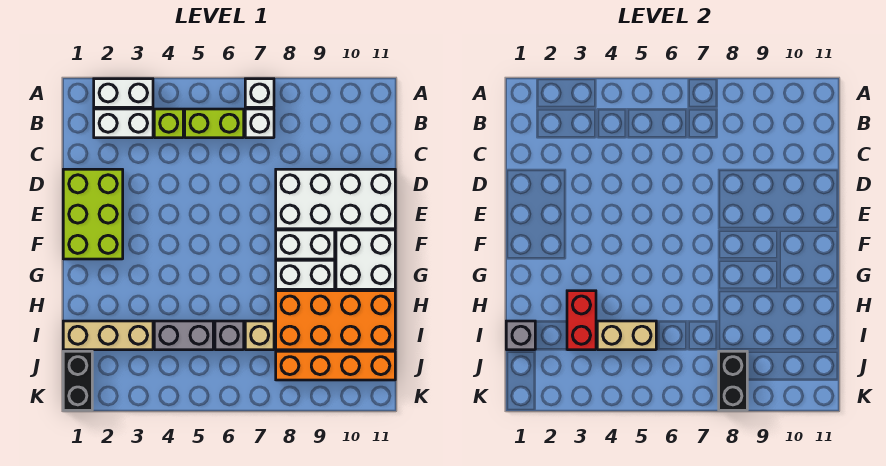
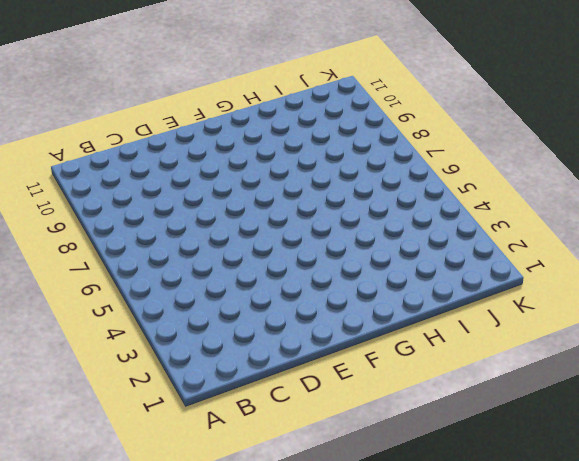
none -> white 1x2 brick [94,79,153,107]
none -> white 1x1 brick [245,79,274,107]
none -> white 1x2 brick [94,109,153,138]

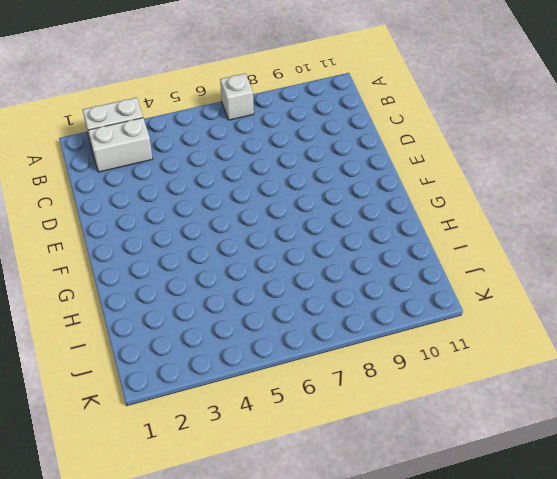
none -> lime 1x1 brick [154,109,183,138]
none -> lime 1x2 brick [185,109,244,138]
none -> white 1x1 brick [245,109,274,138]

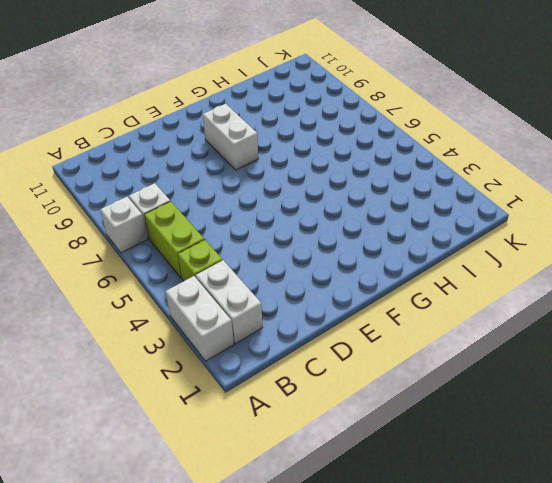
none -> lime 2x3 brick [63,169,123,259]
none -> white 2x4 brick [276,169,395,229]
none -> white 2x2 brick [336,230,395,289]

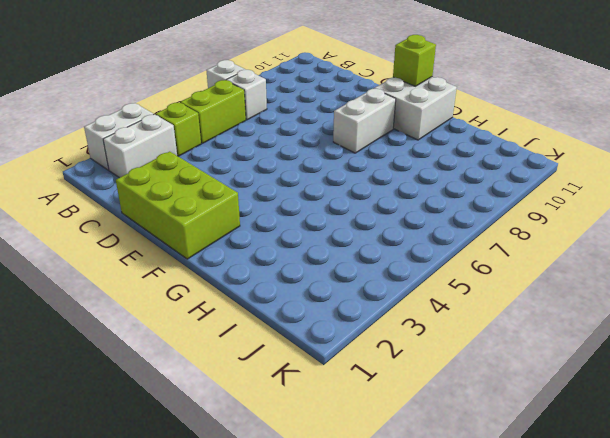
lime 1x1 brick [393,35,436,86] -> none
none -> white 2x4 brick [276,169,395,229]
none -> white 1x2 brick [276,260,335,289]
none -> orange 2x4 brick [276,291,395,350]

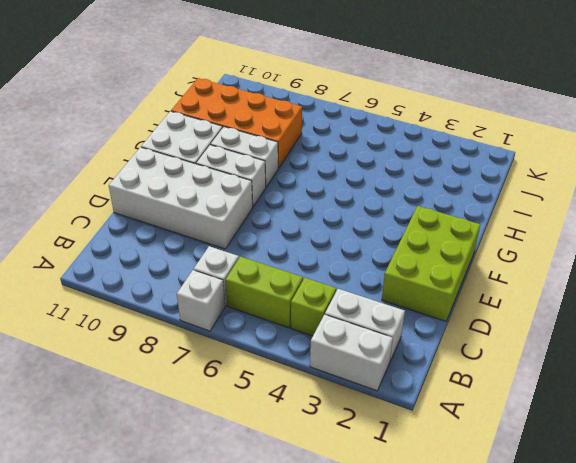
none -> tan 1x3 brick [63,321,153,350]
none -> grey 1x2 brick [154,321,213,350]
none -> grey 1x1 brick [215,321,244,350]

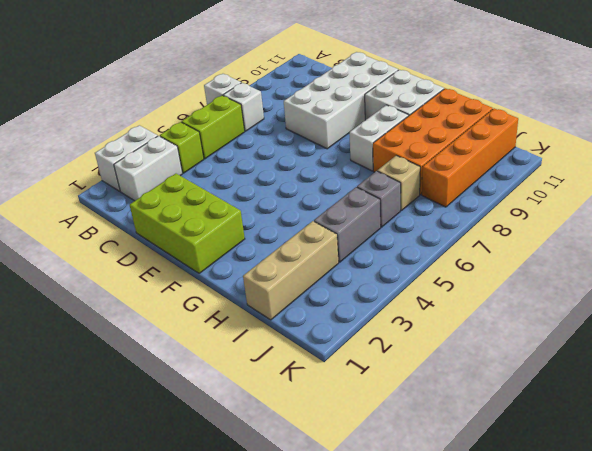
none -> white 1x2 brick [276,230,335,259]
none -> black 1x2 brick [63,351,92,410]
none -> red 1x2 brick [567,291,596,350]

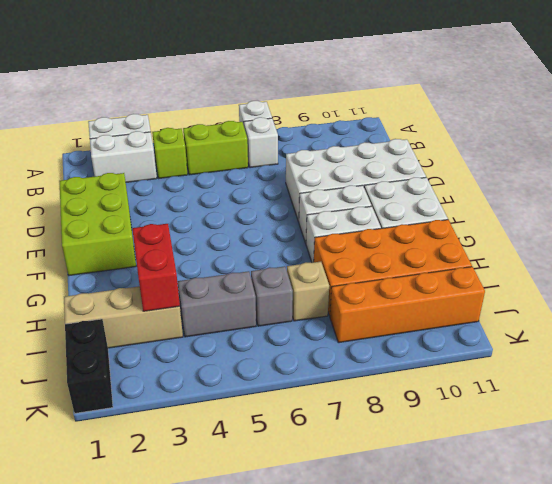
none -> grey 1x1 brick [506,321,535,350]
none -> tan 1x2 brick [597,321,656,350]
none -> black 1x2 brick [719,351,747,410]

